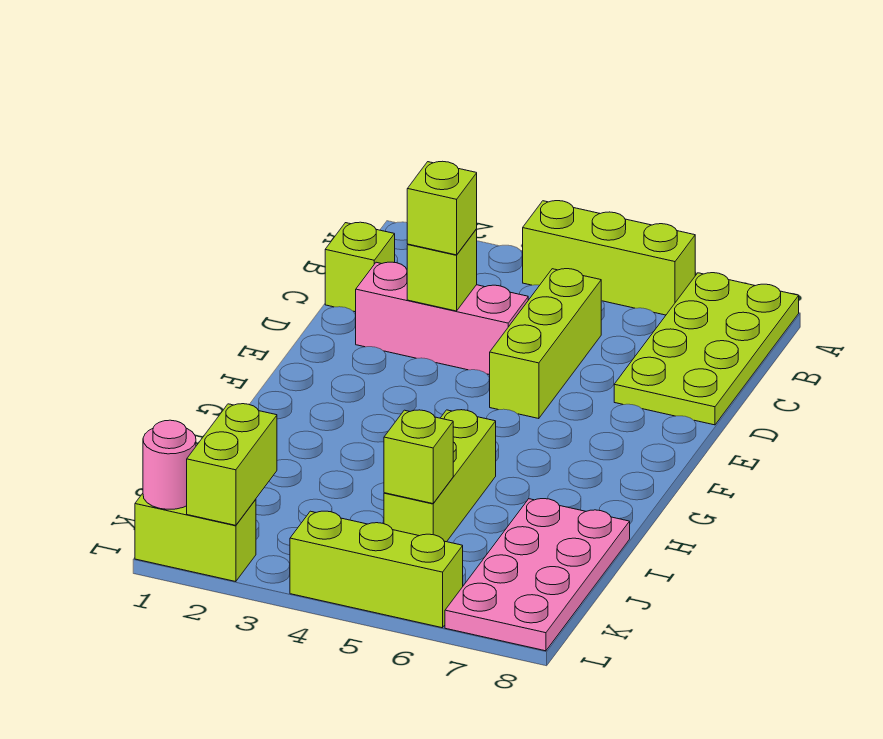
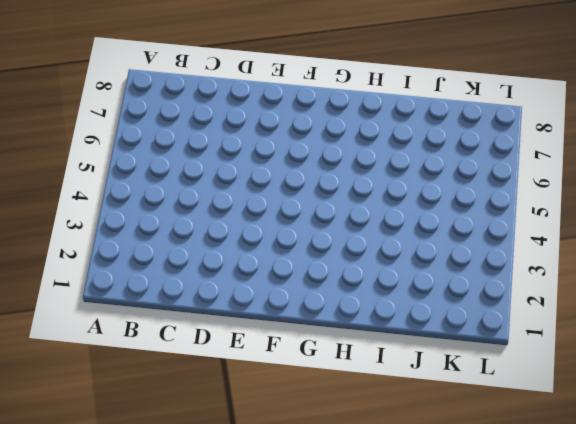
none -> lime 1x3 brick [523,201,695,315]
none -> lime 2x4 plate [614,273,799,425]
none -> lime 1x1 brick [325,222,395,312]

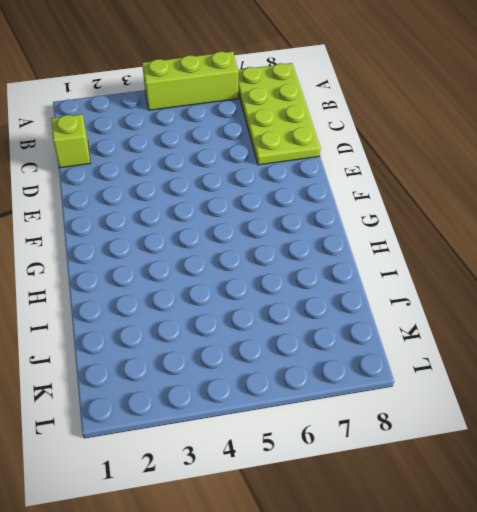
none -> lime 1x3 brick [490,269,601,419]
none -> pink 1x3 brick [356,262,528,375]
none -> lime 1x3 brick [384,410,496,542]

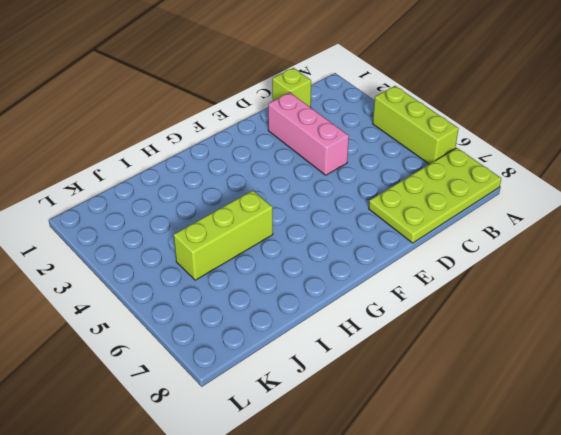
none -> lime 1x3 brick [490,269,601,419]
none -> pink 2x4 plate [445,499,630,651]
none -> lime 1x2 brick [135,493,256,582]

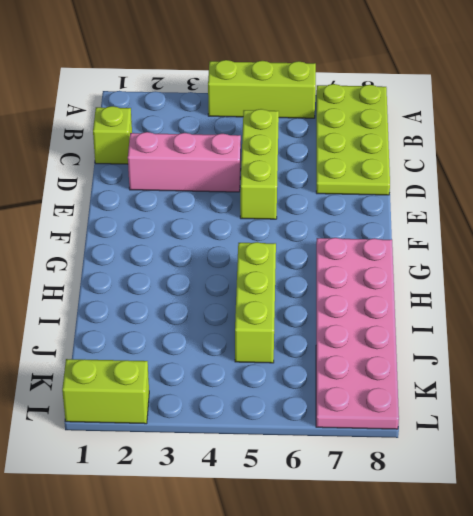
pink 2x6 plate [316,238,399,429] -> pink 2x4 plate [445,499,630,651]
none -> lime 1x3 brick [290,511,463,628]
none -> lime 1x1 brick [407,229,477,311]
none -> lime 1x1 brick [384,410,453,504]

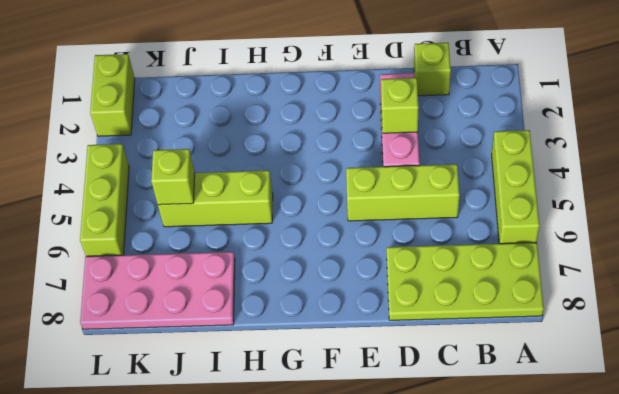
none -> lime 1x2 brick [187,404,277,525]
none -> pink 1x1 round brick [143,420,196,509]
none -> lime 1x1 brick [407,161,477,255]

